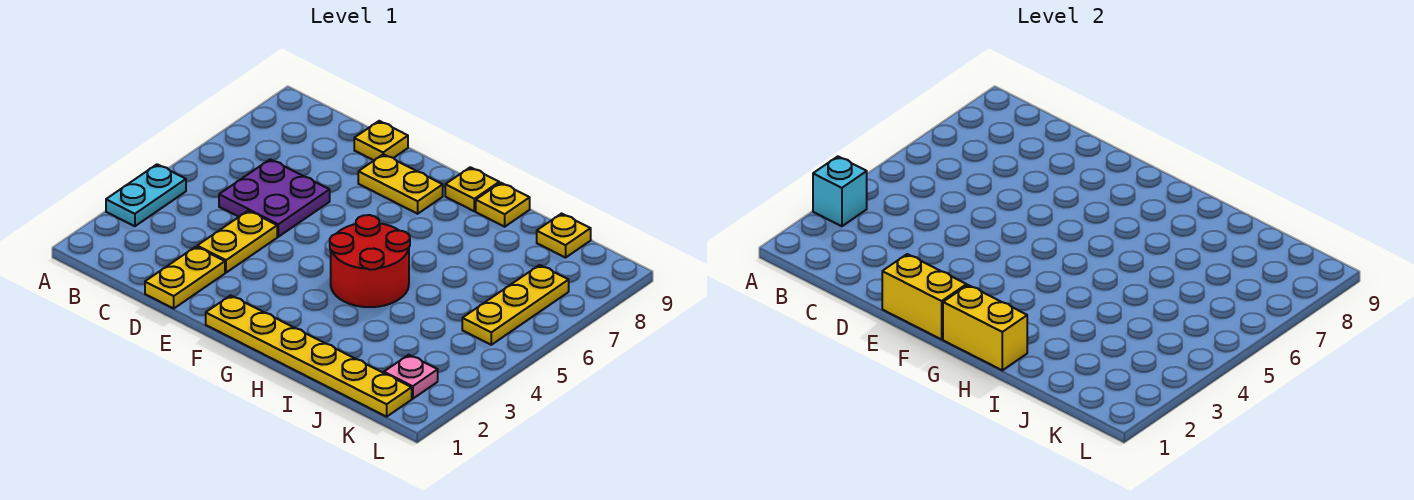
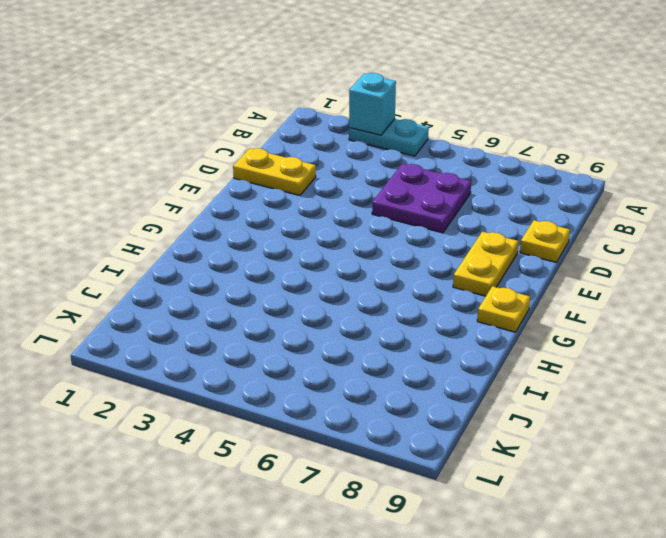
none -> yellow 1x2 plate [197,211,277,273]
none -> yellow 1x6 plate [206,295,412,417]
none -> red 2x2 round brick [330,215,410,307]

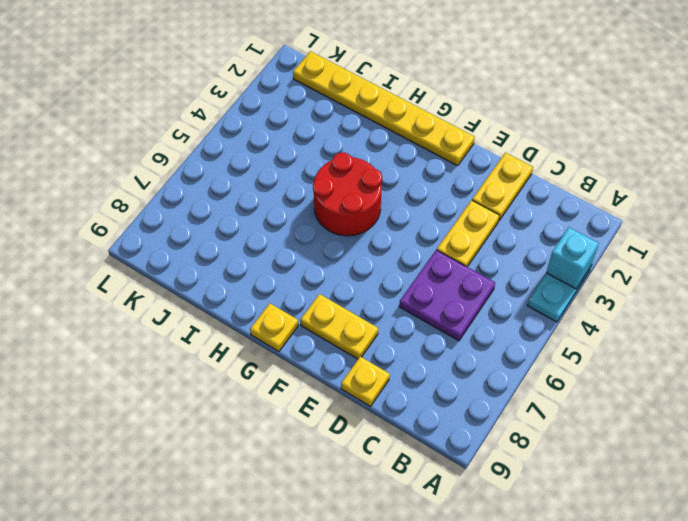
none -> yellow 1x1 plate [476,183,530,227]
none -> yellow 1x1 plate [537,214,591,258]
none -> pink 1x1 plate [384,355,438,399]

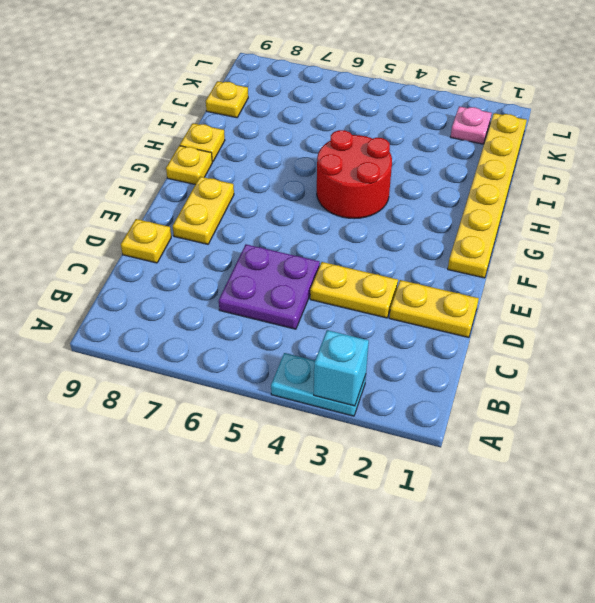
none -> yellow 1x3 plate [462,265,569,345]
none -> yellow 1x2 brick [882,254,967,339]
none -> yellow 1x2 brick [943,285,1027,370]

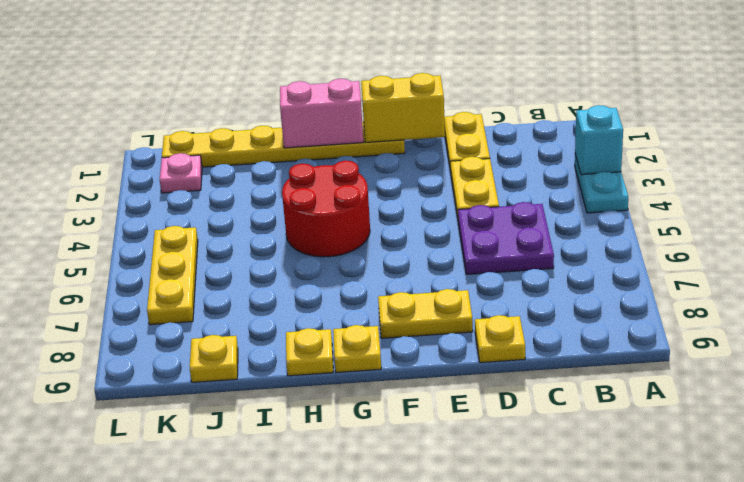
pink 1x2 brick [280,79,363,148] -> yellow 1x2 brick [943,285,1027,370]

